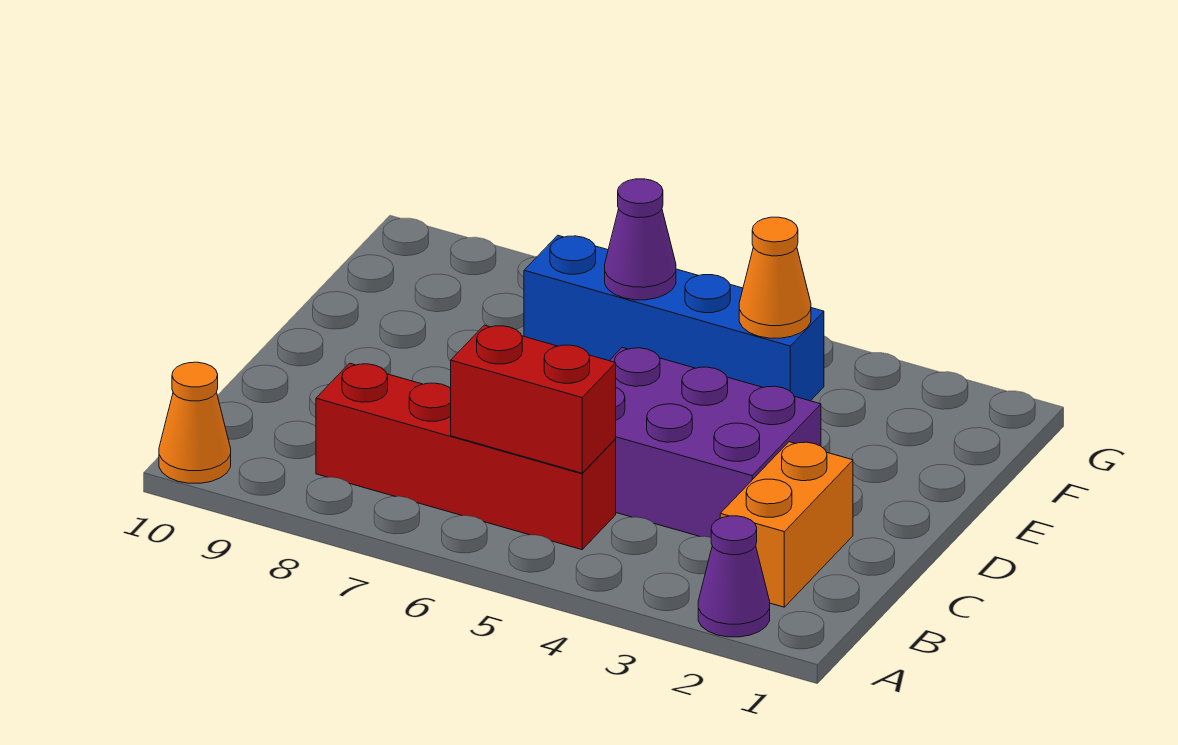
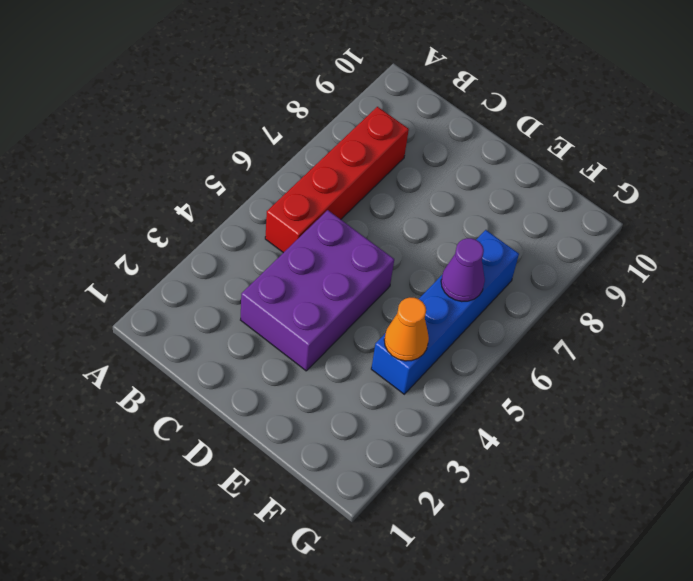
none -> purple 1x1 cone [698,516,770,637]
none -> orange 1x1 cone [159,362,231,483]

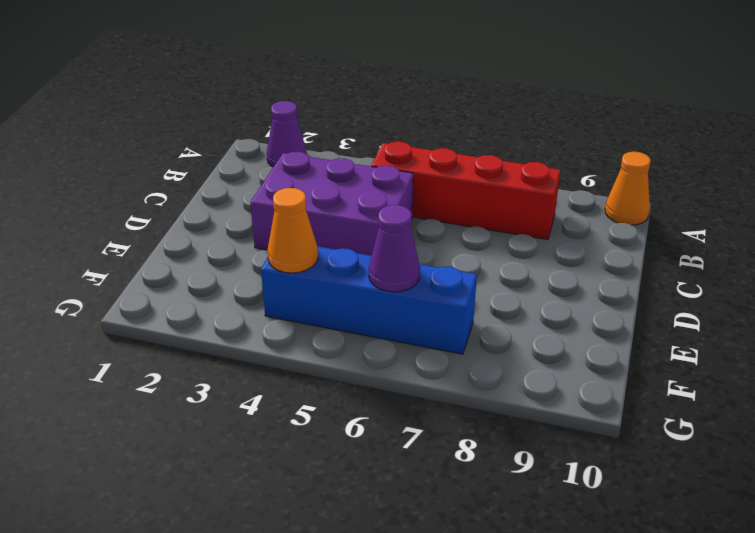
none -> orange 1x2 brick [720,442,853,607]
none -> red 1x2 brick [451,325,616,473]

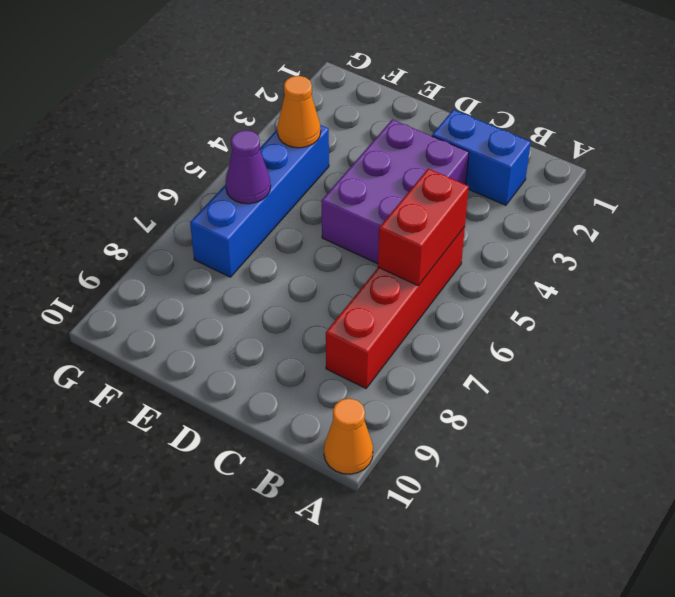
blue 1x2 brick [432,110,531,205] -> orange 1x2 brick [720,442,853,607]
none -> purple 1x1 cone [698,516,770,637]

